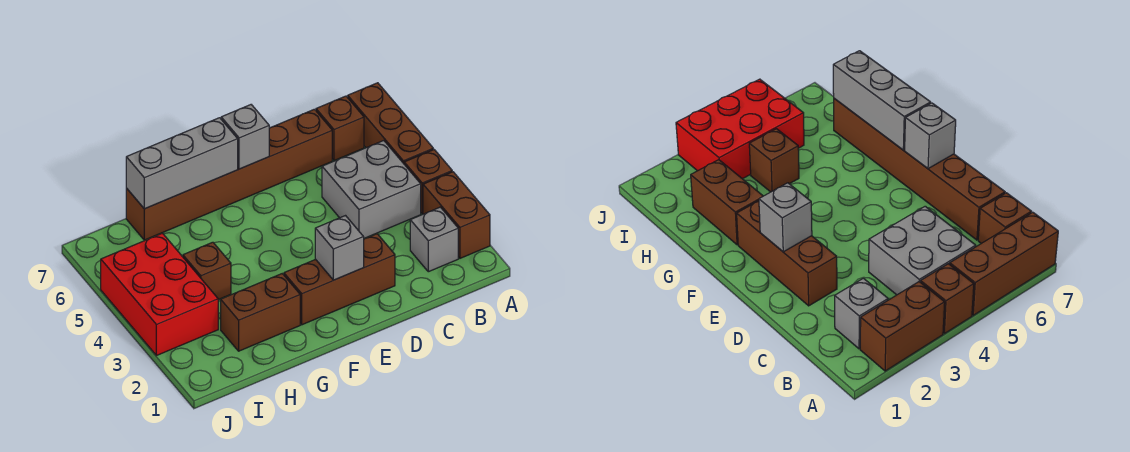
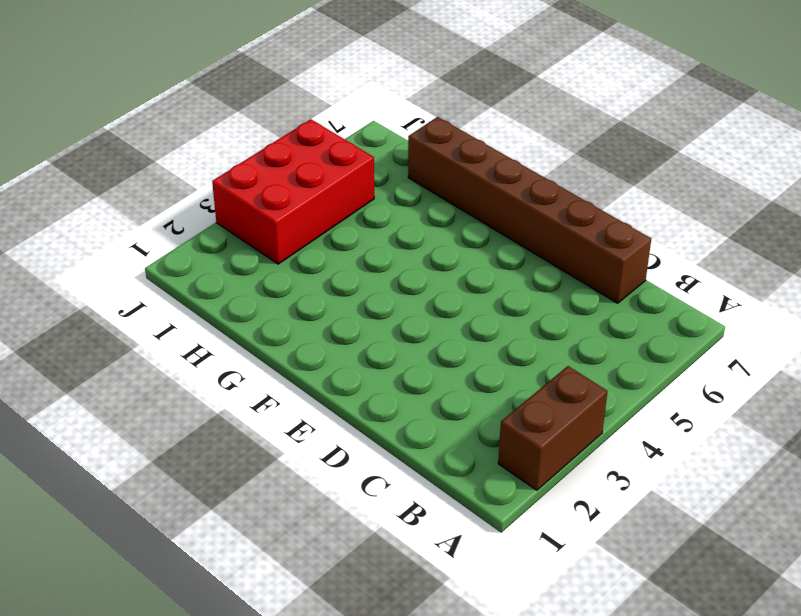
none -> brown 1x1 brick [404,150,452,214]
none -> brown 1x3 brick [348,83,433,164]
none -> grey 1x1 brick [410,207,458,272]

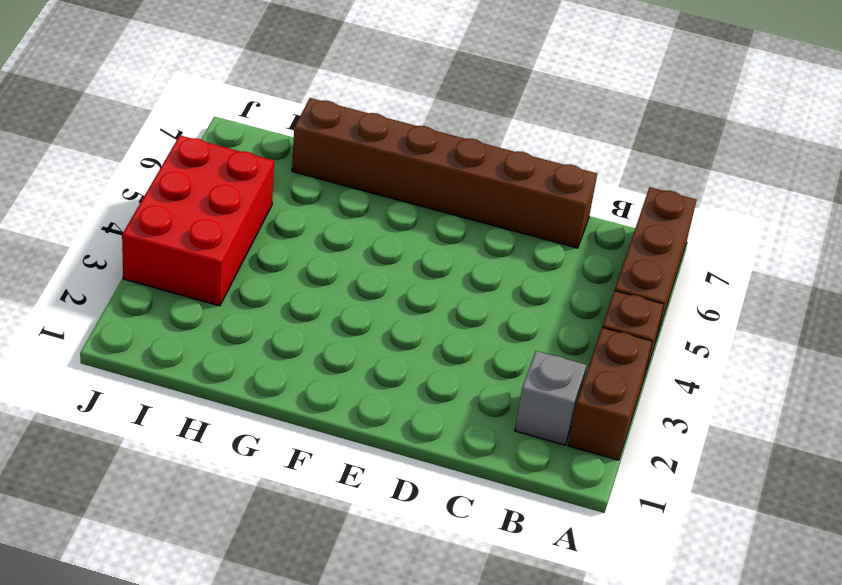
none -> grey 2x2 brick [322,141,421,238]
none -> brown 1x1 brick [316,96,364,161]
none -> brown 1x3 brick [284,234,395,325]

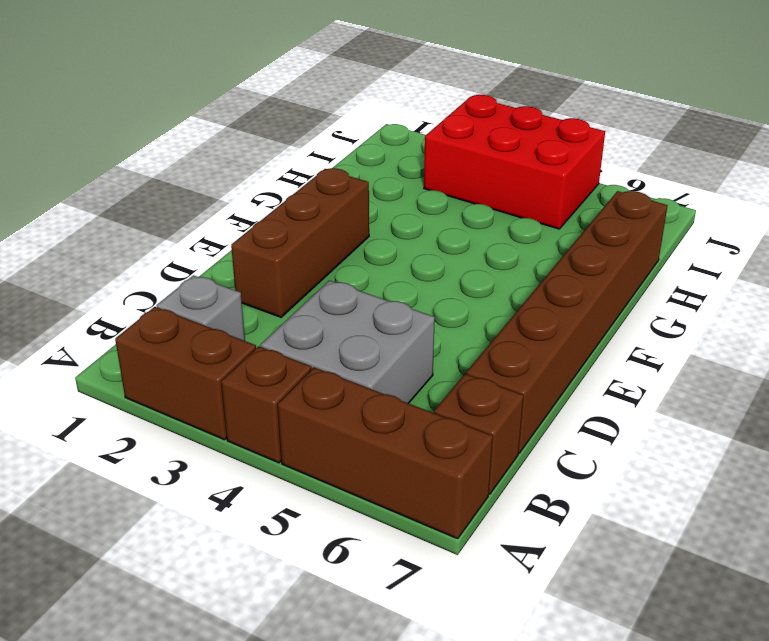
none -> brown 1x2 brick [221,274,300,351]
none -> brown 1x1 brick [183,242,231,300]
none -> grey 1x1 brick [315,216,364,280]

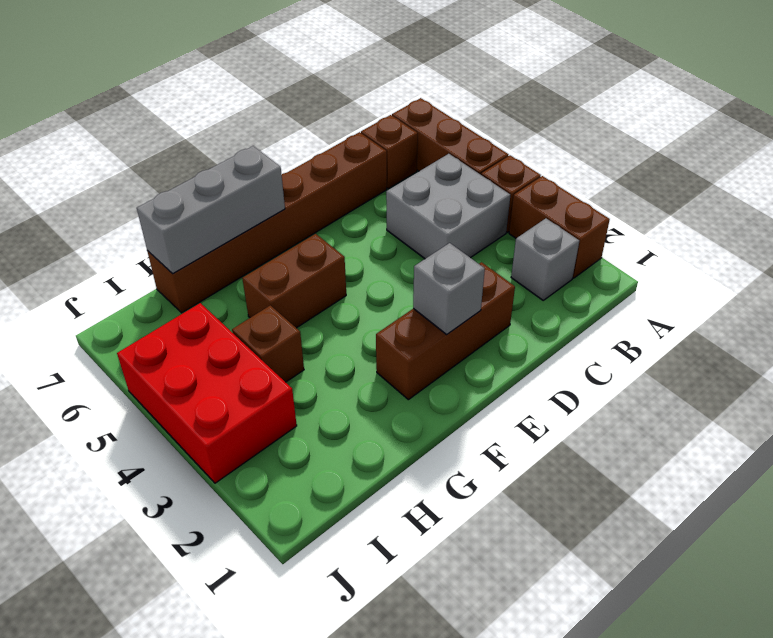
brown 1x2 brick [242,234,346,328] -> brown 1x2 brick moved to [221,274,300,351]
none -> grey 1x1 brick [221,105,269,169]

